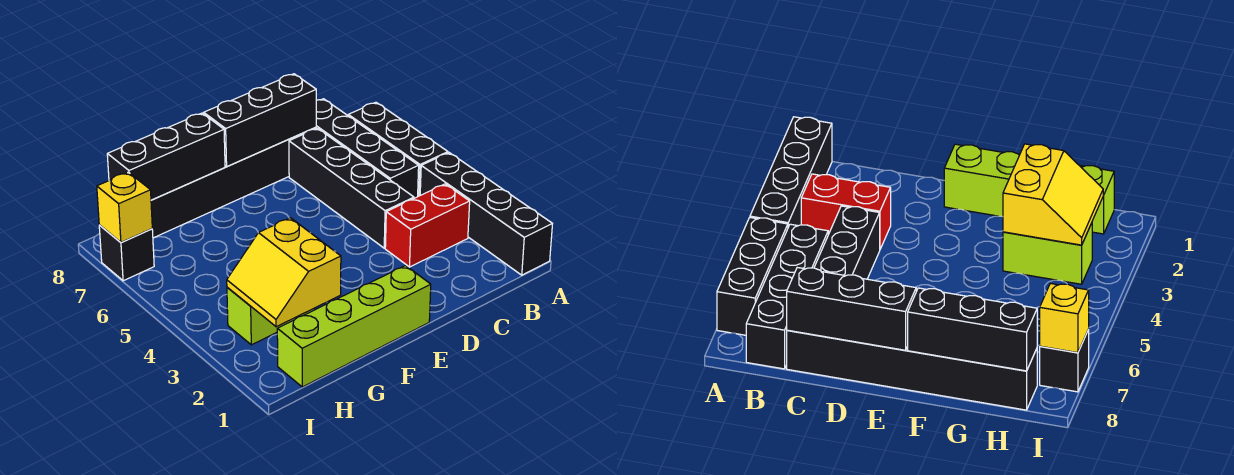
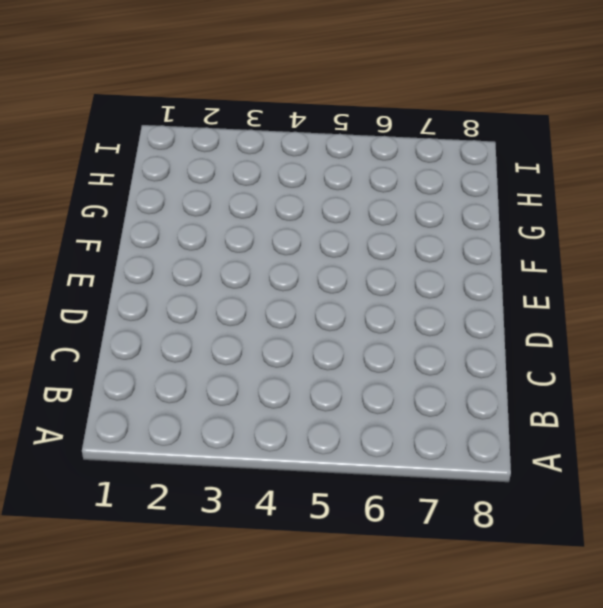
none -> black 1x4 brick [420,153,552,275]
none -> black 1x3 brick [348,102,448,196]
none -> red 1x2 brick [385,184,470,267]

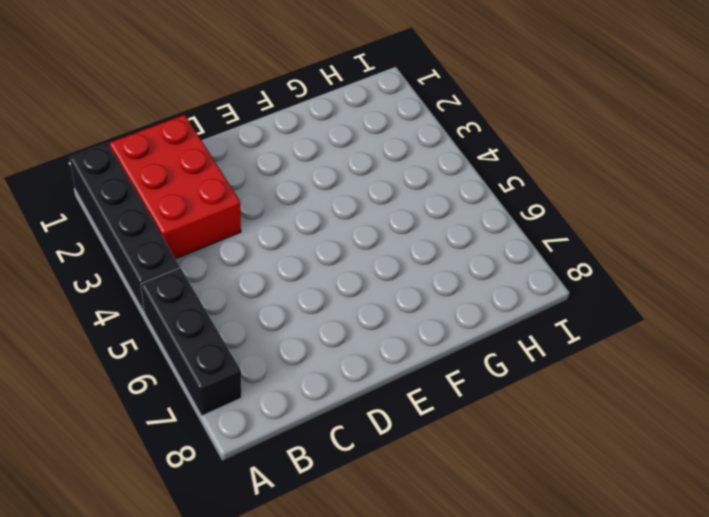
red 2x3 brick [109,115,241,259] -> red 1x2 brick [385,184,470,267]
none -> black 1x4 brick [316,99,419,198]
none -> black 1x4 brick [289,128,414,248]
none -> black 1x6 brick [151,127,316,238]

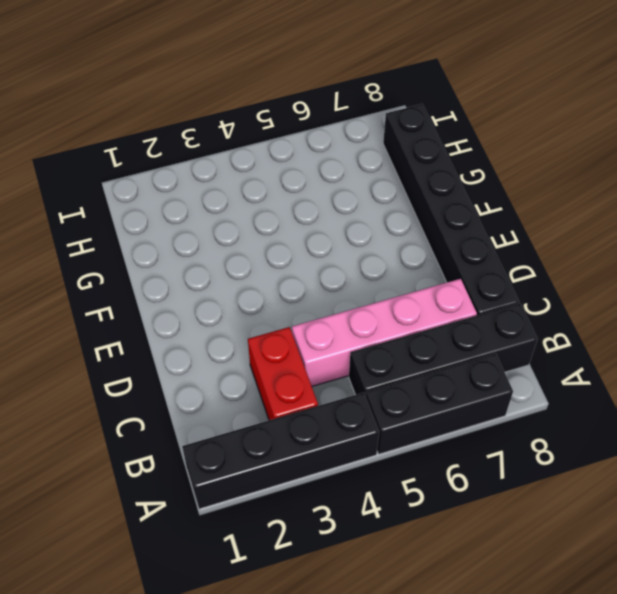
pink 1x4 brick [292,279,477,386] -> black 1x4 brick [289,128,414,248]
none -> lime 1x4 brick [277,266,431,387]
none -> lime 1x2 brick [227,287,315,345]
none -> black 1x1 brick [99,225,154,281]

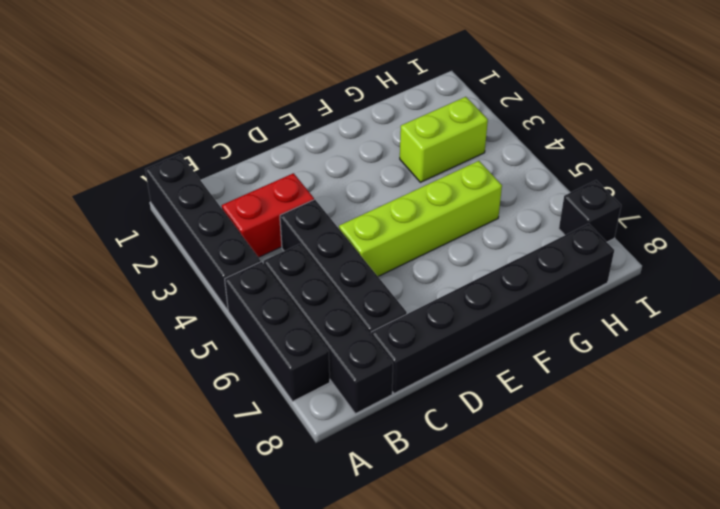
lime 1x4 brick [339,161,502,276] -> lime 1x4 brick moved to [277,266,431,387]
none -> black 1x3 brick [204,74,316,167]
none -> black 1x3 brick [107,113,225,200]
none -> yellow 2x2 slope [227,218,341,327]

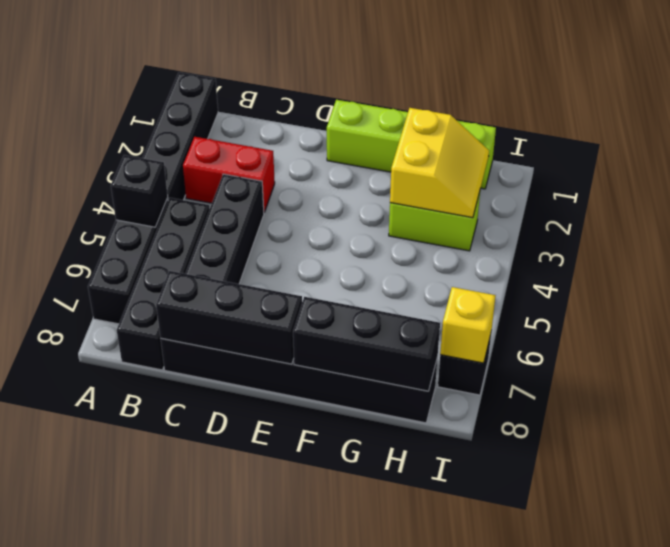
black 1x1 brick [111,155,168,227] -> none

